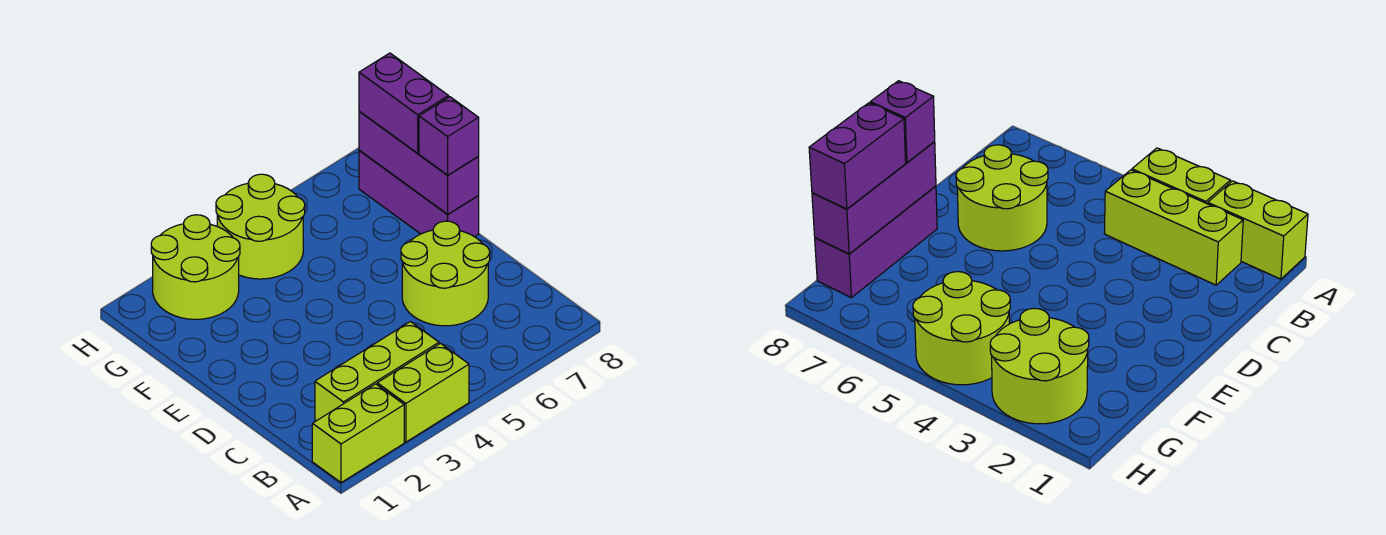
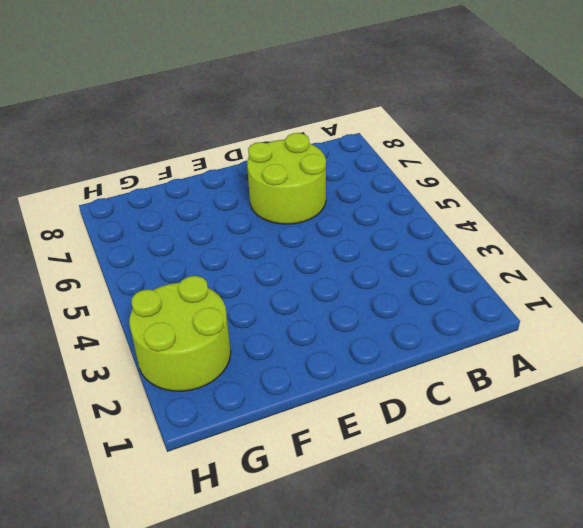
none -> lime 1x2 brick [312,384,404,483]
none -> lime 1x2 brick [377,343,469,442]

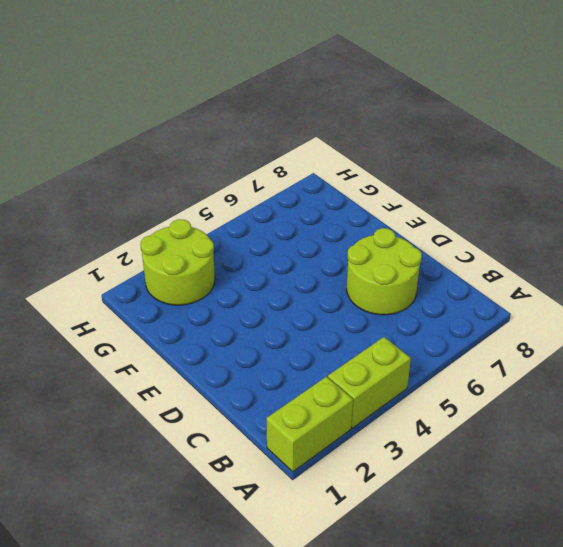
none -> lime 1x3 brick [315,322,439,421]
none -> purple 1x3 brick [359,150,479,237]

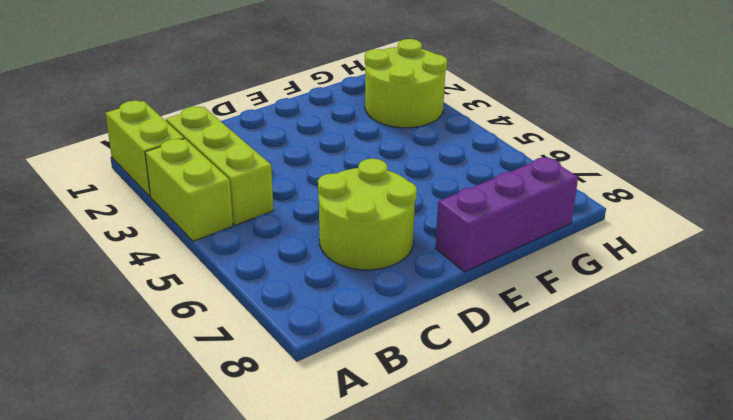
none -> lime 2x2 round brick [216,174,305,279]
none -> purple 1x3 brick [359,111,479,214]

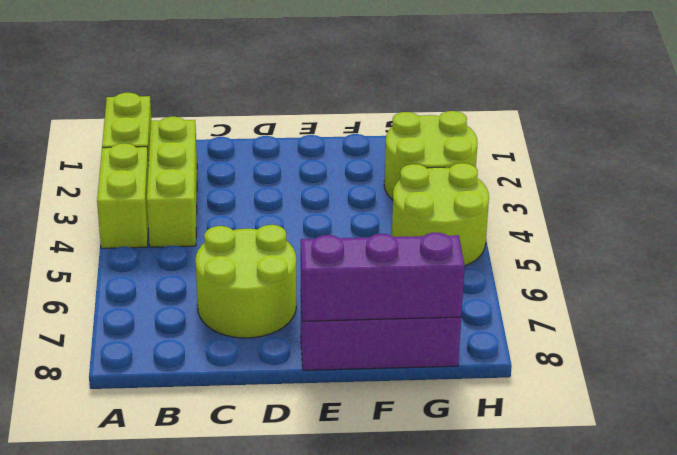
none -> purple 1x1 brick [419,97,479,175]
none -> purple 1x2 brick [359,53,449,153]

